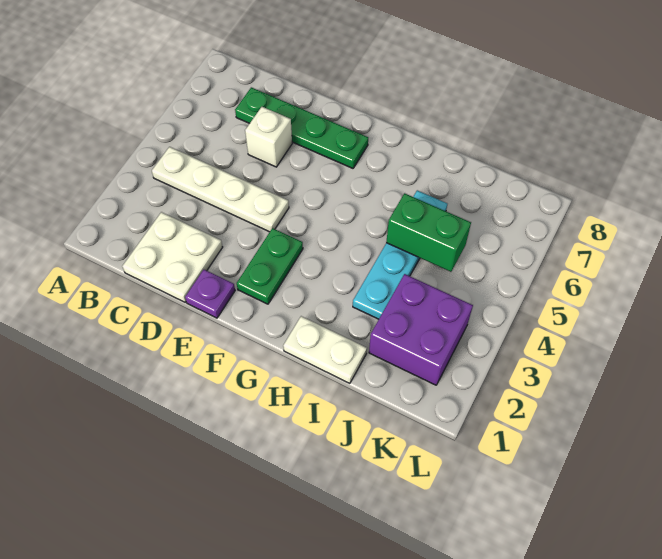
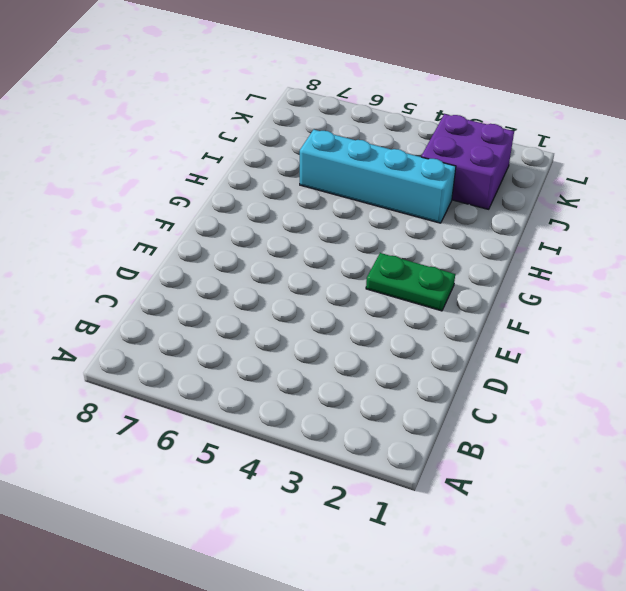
cyan 1x4 brick [300,130,456,223] -> cyan 1x4 plate [353,190,447,319]
none -> white 1x4 plate [152,147,289,232]
none -> white 2x2 plate [122,212,223,302]

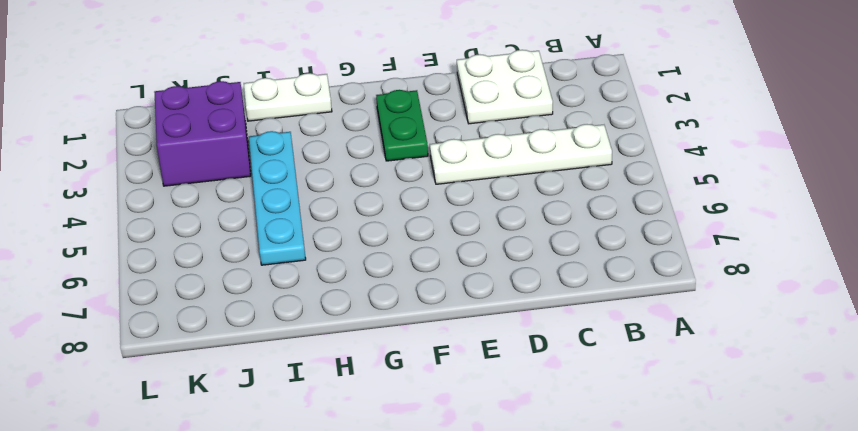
none -> green 1x4 plate [235,87,368,168]
none -> white 1x1 brick [245,107,292,167]

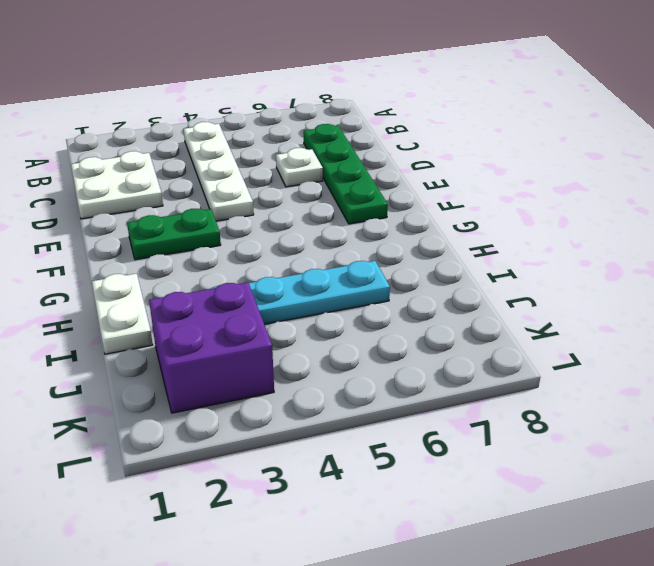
white 1x1 plate [276,148,323,187] -> white 1x1 brick [245,107,292,167]
none -> purple 1x1 plate [185,270,235,318]
none -> green 1x2 brick [386,193,471,272]

